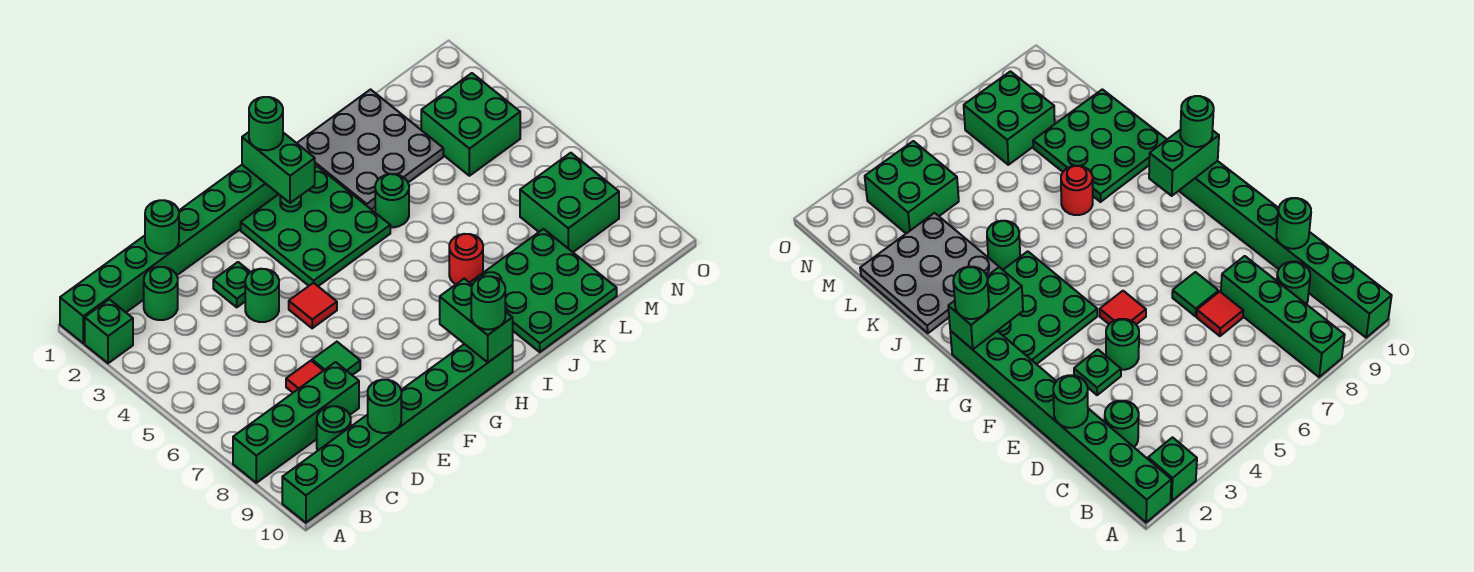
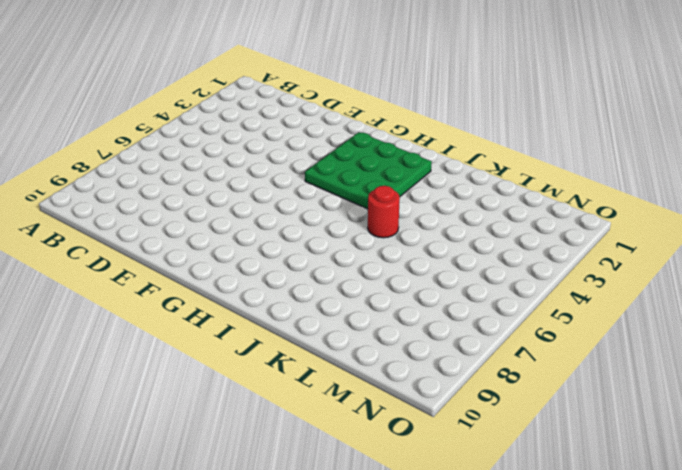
red 1x1 round brick [368,186,400,238] -> red 1x1 round brick moved to [449,234,483,284]
none -> green 1x8 brick [60,165,278,343]
none -> green 1x1 brick [85,299,133,363]
none -> green 1x4 brick [233,362,359,483]

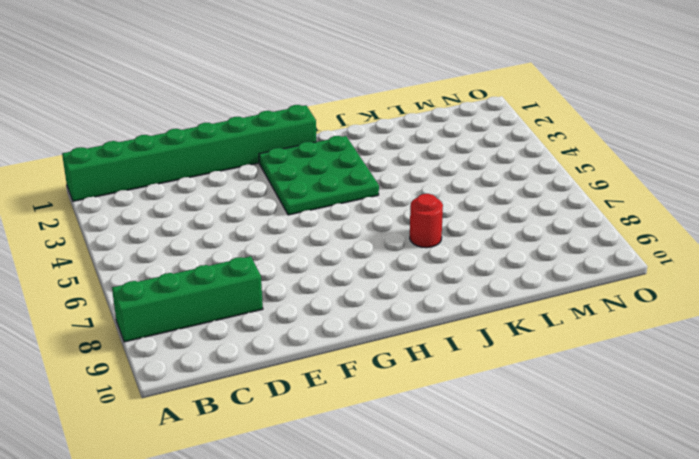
none -> green 1x1 brick [85,299,133,363]
none -> green 1x8 brick [282,344,513,523]
none -> green 1x1 round brick [144,267,178,320]

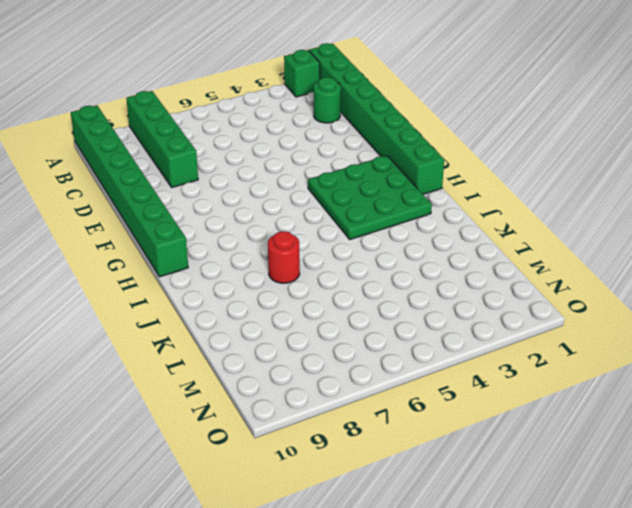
none -> green 1x1 round brick [317,406,351,450]
none -> red 1x1 tile [286,361,323,393]
none -> green 1x1 plate [213,262,250,307]

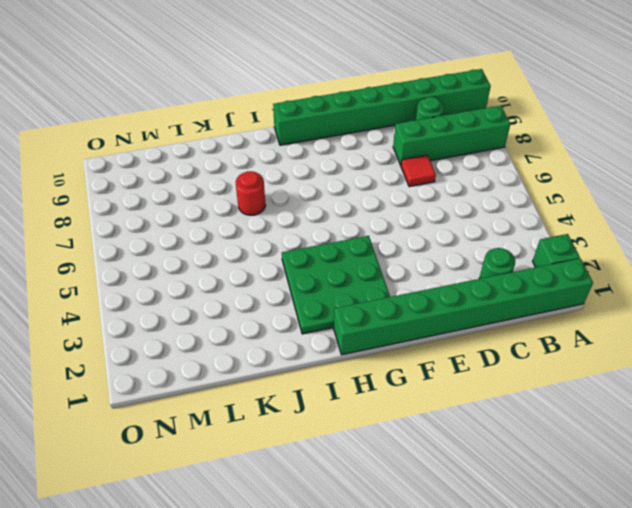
none -> green 1x1 plate [213,262,250,307]
none -> green 1x1 round brick [245,269,279,322]
none -> green 1x1 tile [312,342,360,375]

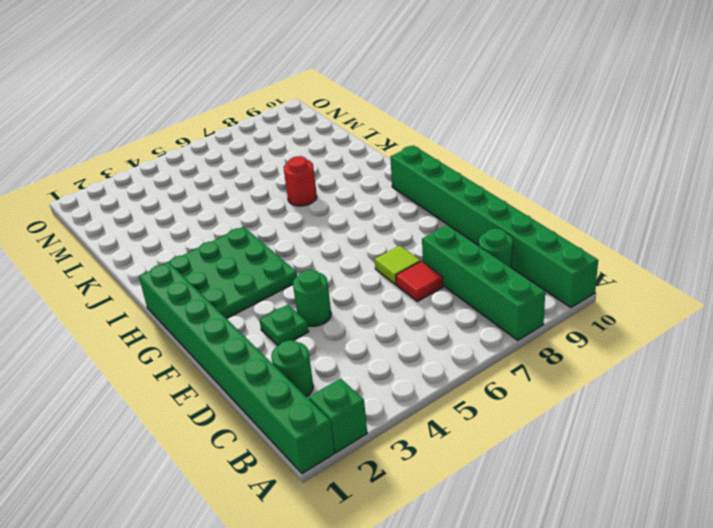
lime 1x1 tile [375,246,421,284] -> green 1x1 tile [312,342,360,375]
none -> red 1x1 tile [289,283,337,328]
none -> grey 3x3 plate [297,90,443,210]
none -> green 1x1 round brick [375,174,409,227]

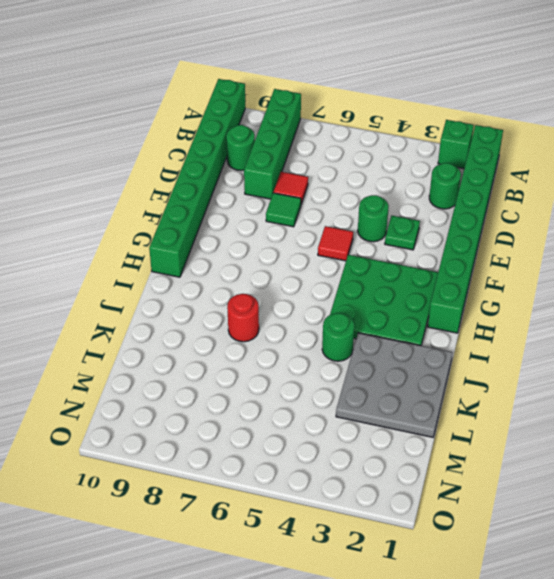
none -> green 3x3 plate [470,229,617,352]
none -> green 2x2 brick [421,73,520,176]
none -> green 2x2 brick [520,153,619,252]

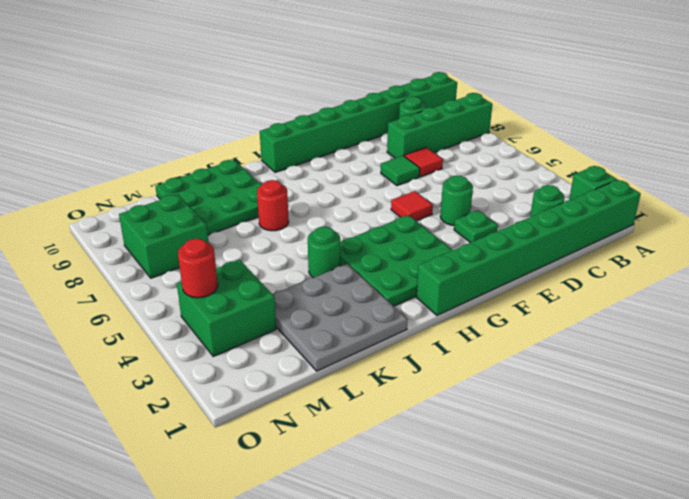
red 1x1 round brick [178,239,218,298] -> none
none -> green 1x1 round brick [145,200,179,254]
none -> green 1x1 round brick [368,380,401,433]
none -> green 1x2 brick [242,132,315,203]

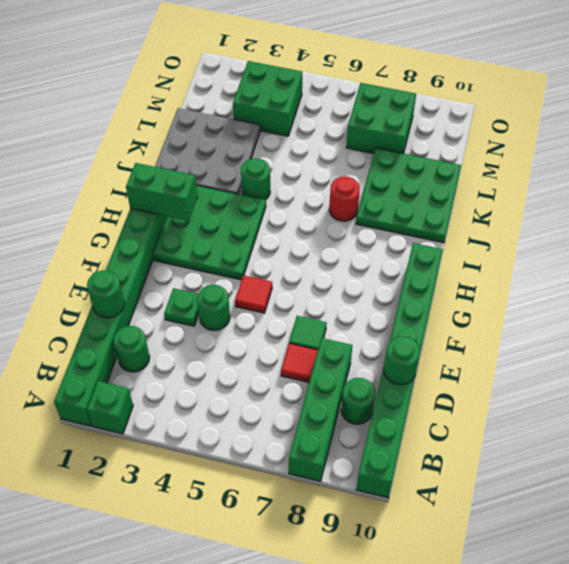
none -> green 1x2 brick [440,279,513,362]
none -> green 1x1 round brick [249,97,283,150]
none -> green 1x1 round brick [471,276,505,330]

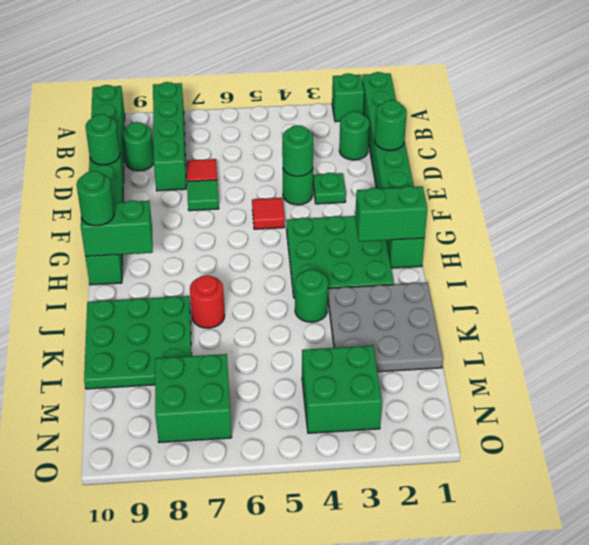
green 1x1 round brick [282,125,313,176] -> green 1x1 round brick moved to [249,97,283,150]

